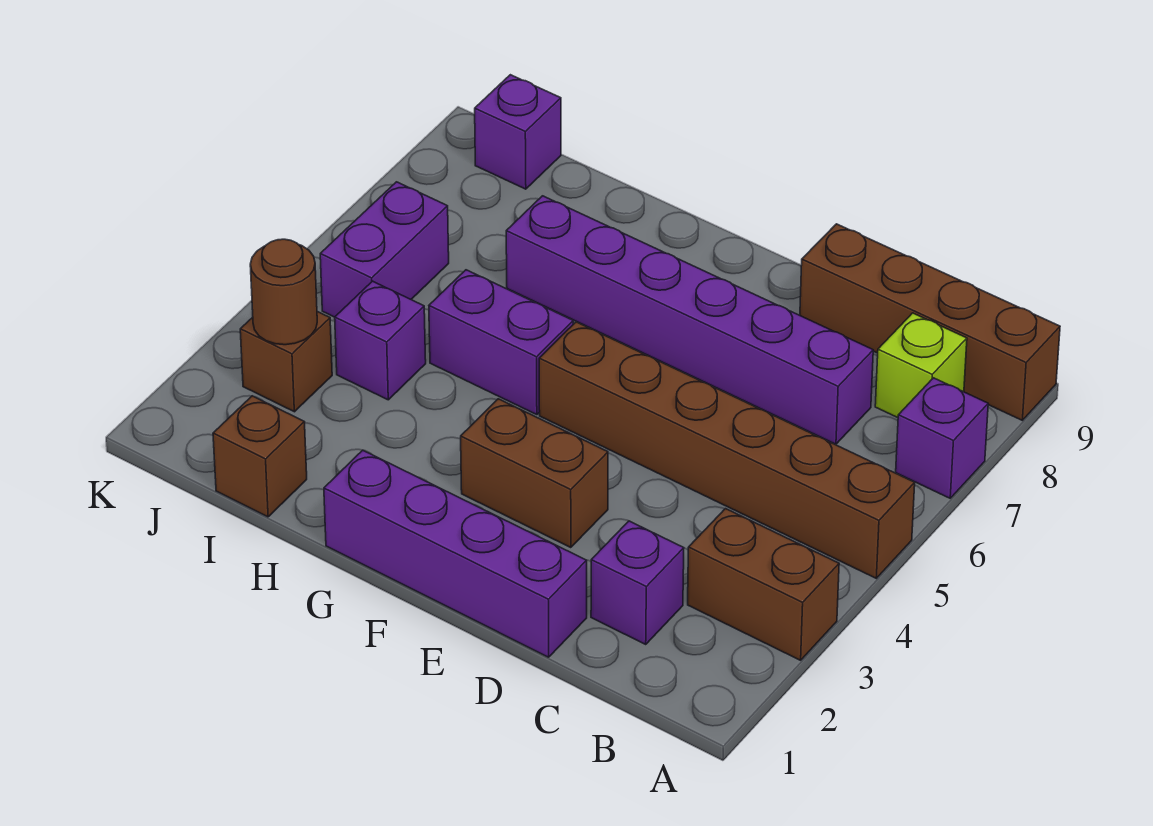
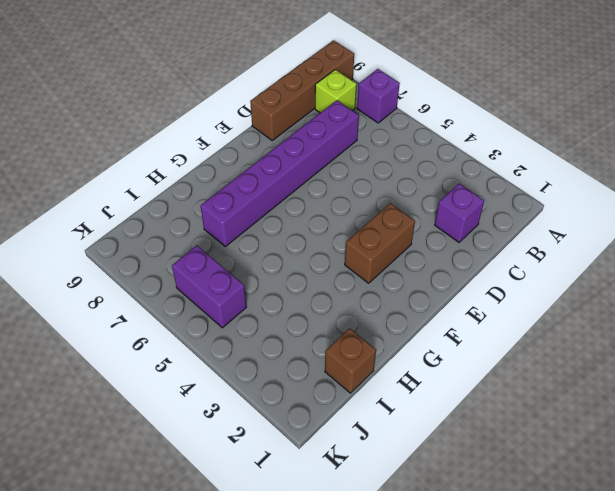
none -> brown 1x2 brick [688,509,839,660]
none -> brown 1x6 brick [539,322,915,578]
none -> purple 1x4 brick [324,450,587,657]

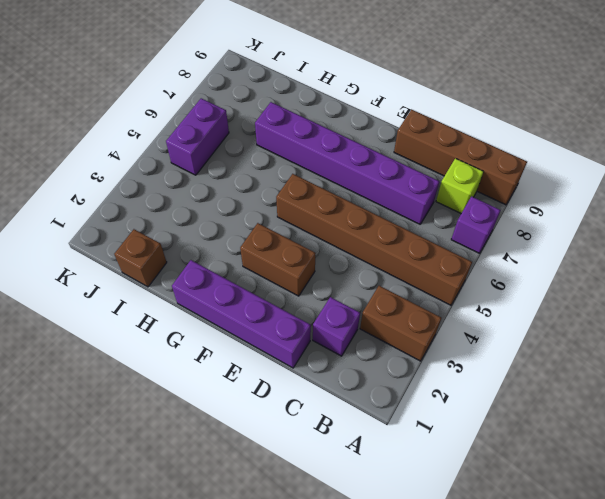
none -> purple 1x2 brick [429,270,573,415]
none -> purple 1x1 brick [335,281,426,400]
none -> brown 1x1 brick [240,311,332,412]

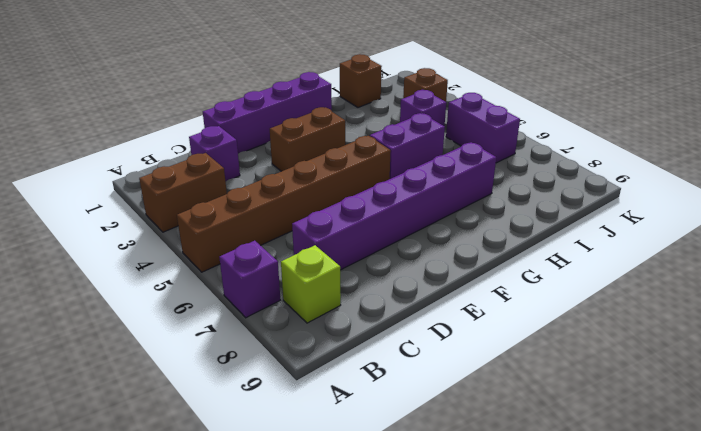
none -> brown 1x4 brick [800,224,1060,420]
none -> purple 1x1 brick [475,75,561,189]
none -> brown 1x1 round brick [250,239,317,345]

